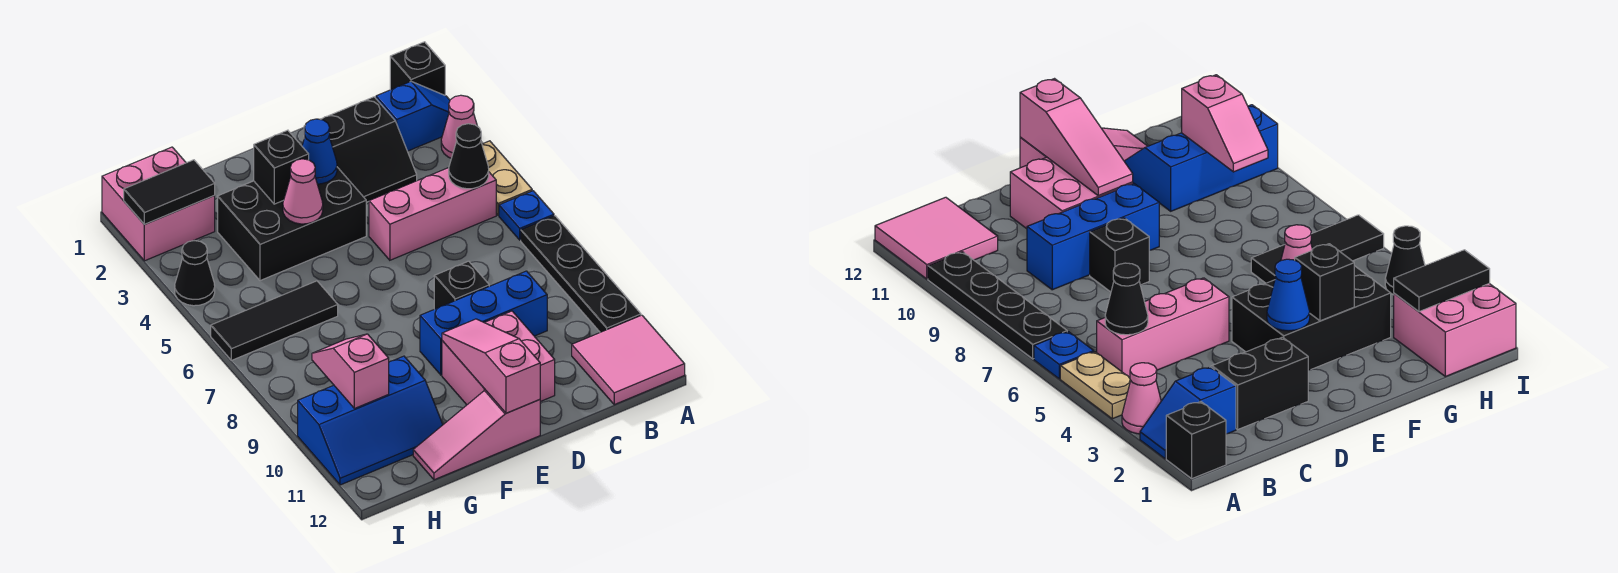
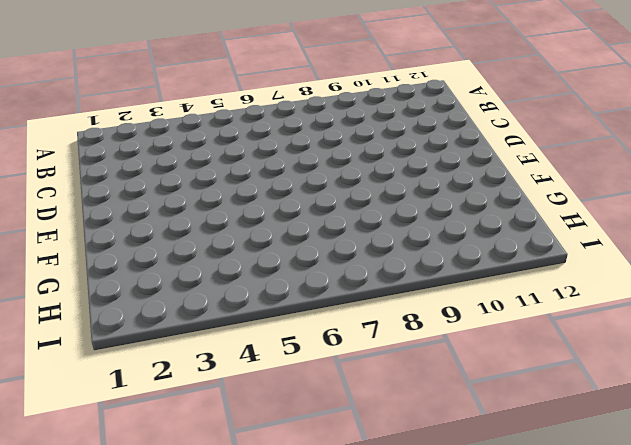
none -> black 1x1 brick [390,42,445,95]
none -> blue 1x2 slope [376,82,450,151]
none -> pink 1x1 cone [441,95,477,158]

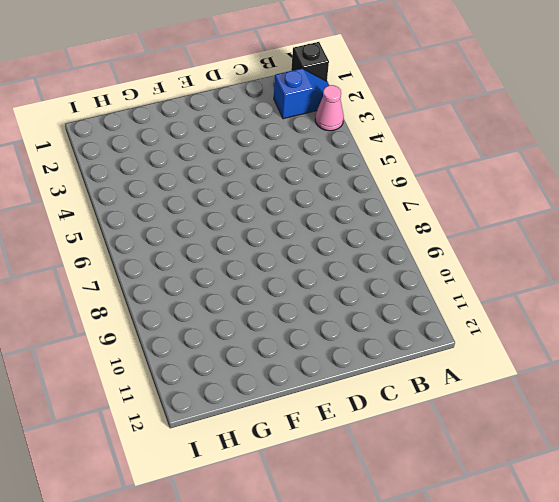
none -> tan 1x2 plate [482,141,532,215]
none -> blue 1x1 plate [499,191,554,240]
none -> black 1x4 plate [521,216,641,332]

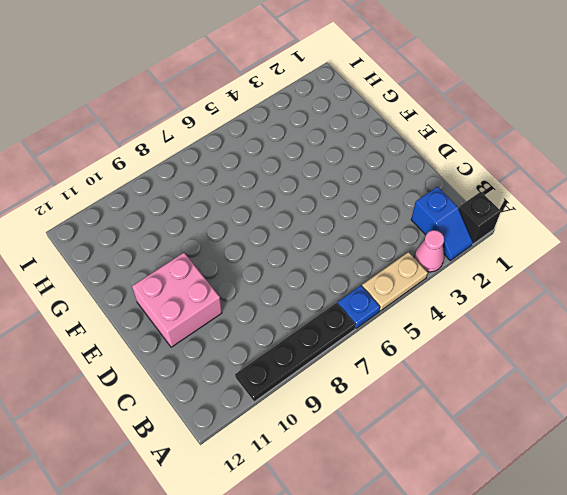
none -> pink 2x2 tile [572,315,685,405]
none -> pink 1x3 brick [369,168,496,260]
none -> black 2x2 slope [304,97,417,202]

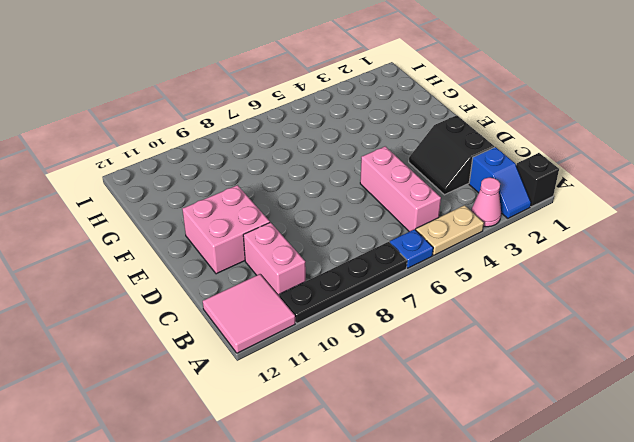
pink 1x2 brick [243,222,306,296] -> none
none -> blue 1x3 brick [420,271,547,375]
none -> black 1x1 brick [434,261,489,309]
none -> black 2x3 brick [218,167,366,281]

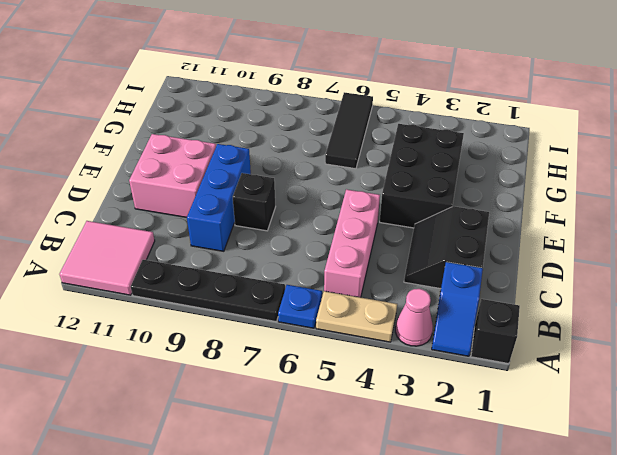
none -> pink 1x3 slope [413,390,540,480]
none -> blue 2x3 slope [298,356,443,485]
none -> pink 2x2 brick [102,147,215,261]

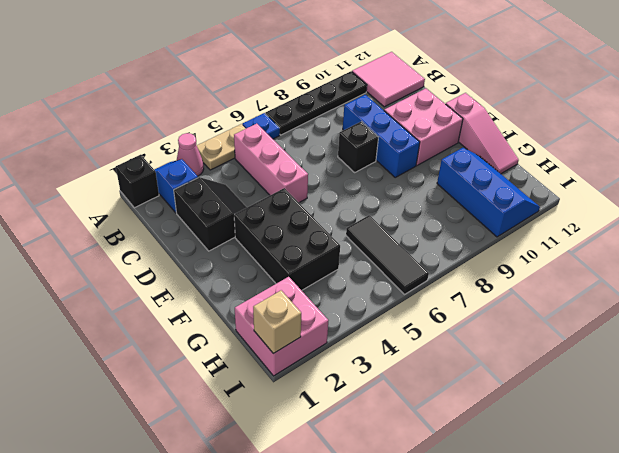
tan 1x1 brick [253,291,301,354] -> none
none -> black 1x1 cone [175,240,215,306]
none -> black 1x1 cone [449,124,489,189]
none -> blue 1x1 cone [302,119,337,184]

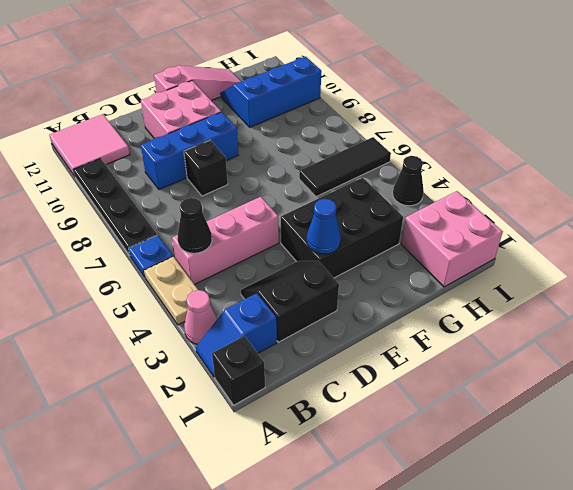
none -> pink 1x3 slope [442,319,540,413]
none -> black 1x1 brick [254,130,309,204]
none -> pink 1x1 cone [283,159,323,224]

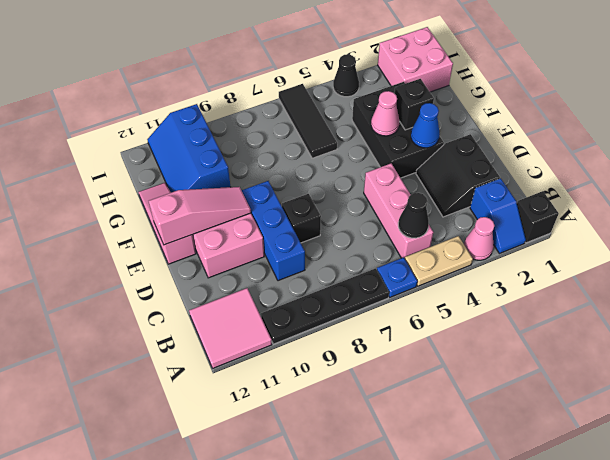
none -> black 1x2 tile [124,160,215,224]
none -> pink 1x2 slope [312,334,389,409]

